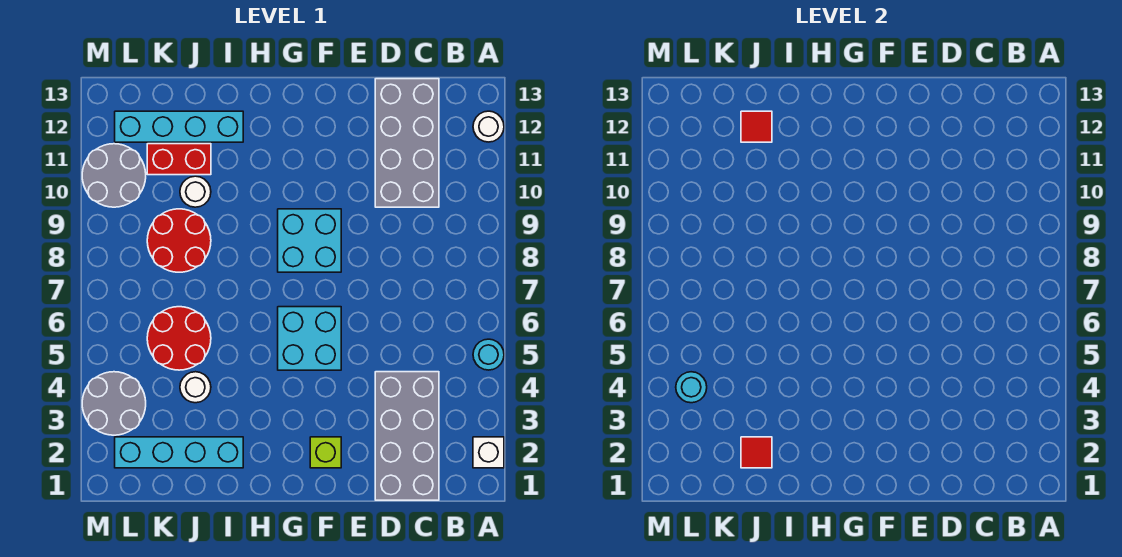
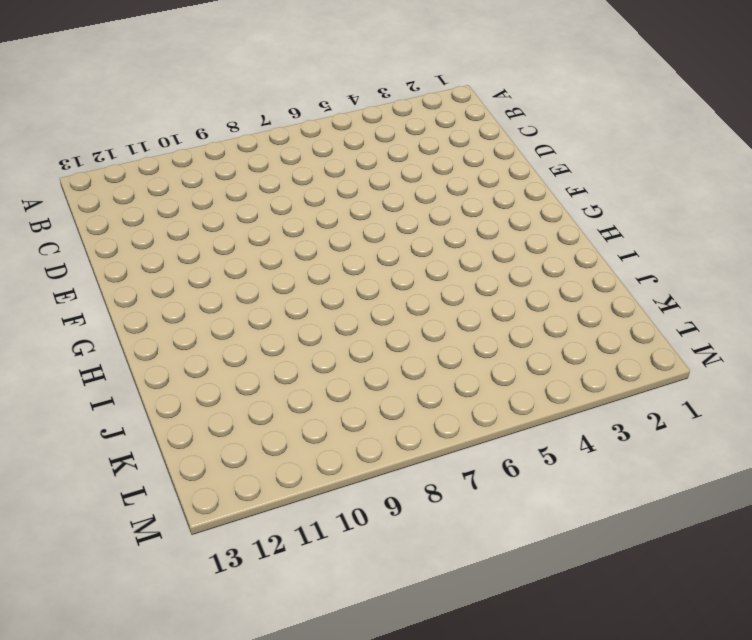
none -> white 1x1 brick [473,437,504,468]
none -> cyan 1x1 round brick [473,339,504,370]
none -> white 1x1 round brick [473,111,504,142]

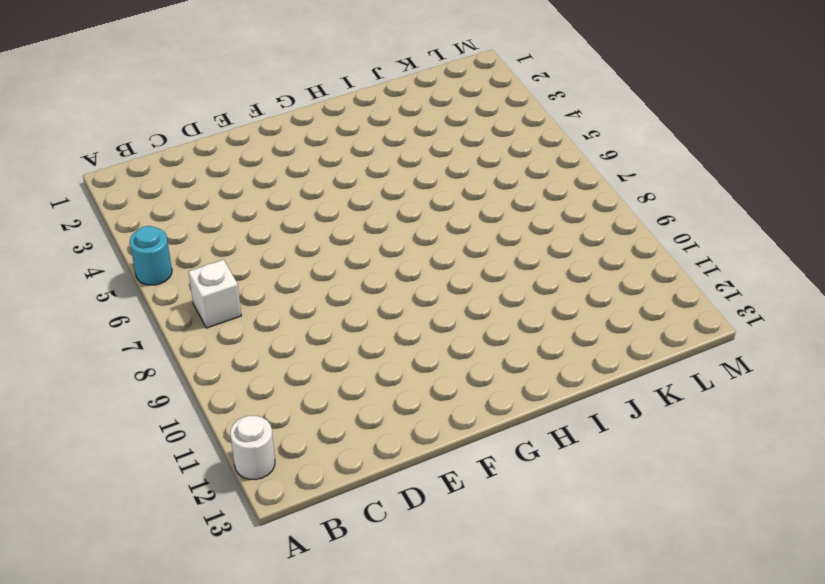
white 1x1 brick [188,260,241,328] -> white 1x1 brick moved to [473,437,504,468]
none -> grey 2x4 brick [375,372,439,500]
none -> grey 2x4 brick [375,79,439,207]
none -> lime 1x1 brick [310,437,341,468]

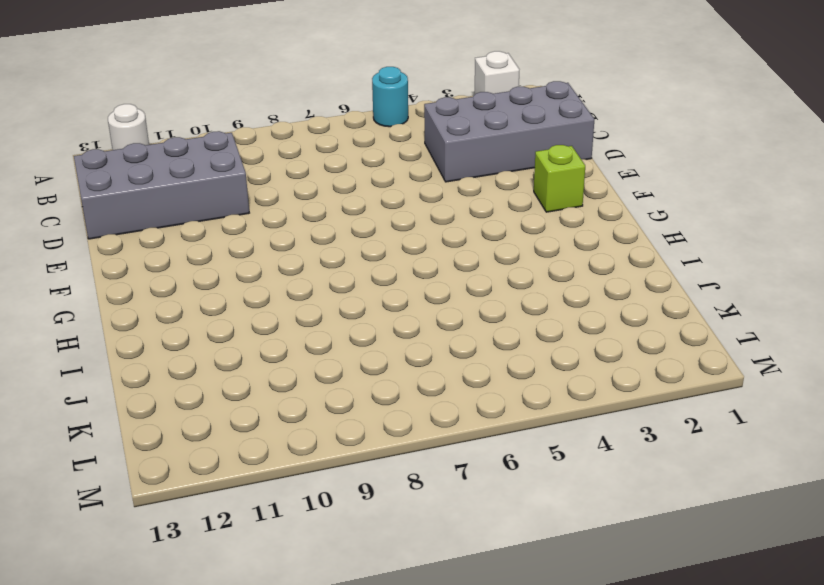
none -> cyan 2x2 brick [278,307,341,370]
none -> cyan 2x2 brick [278,209,341,272]
none -> cyan 1x4 brick [115,437,243,468]

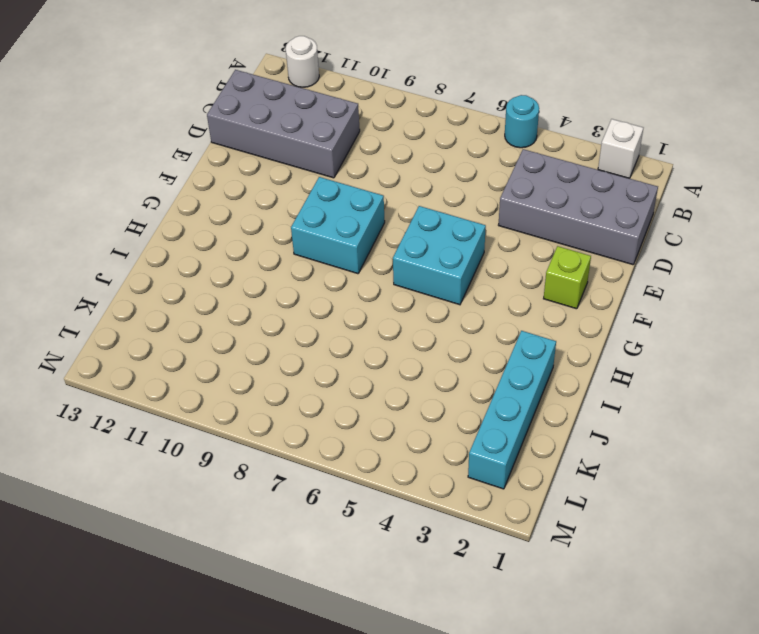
none -> cyan 1x4 brick [115,111,243,142]
none -> white 1x1 round brick [180,372,211,403]
none -> red 2x2 round brick [147,307,211,370]

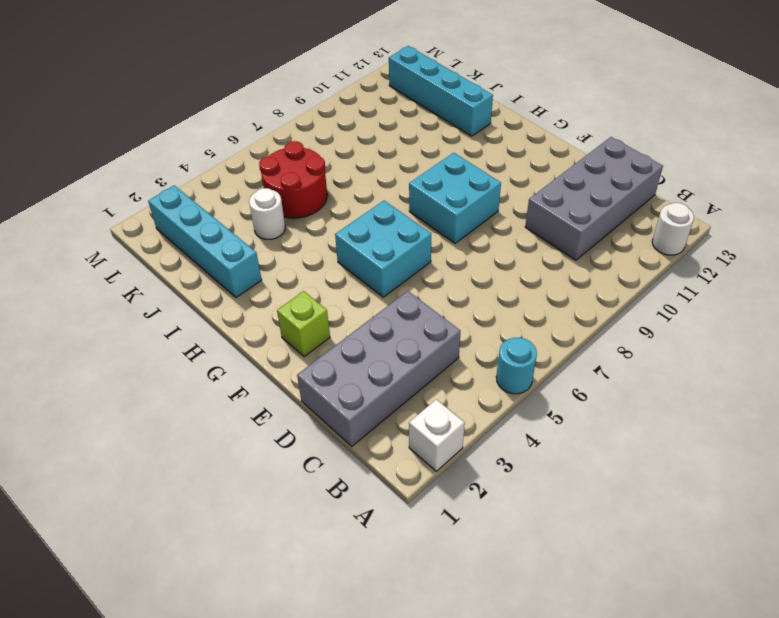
none -> red 2x2 round brick [147,209,211,272]
none -> white 1x1 round brick [180,176,211,207]
none -> red 1x2 brick [147,144,211,175]

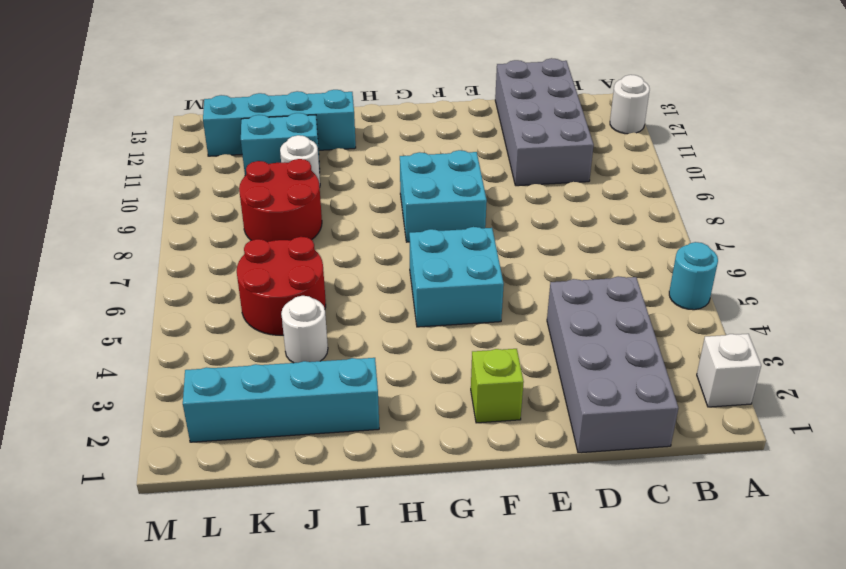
cyan 1x2 brick [241,113,320,176] -> red 1x2 brick [147,144,211,175]
none -> grey 2x2 round brick [82,372,146,435]
none -> grey 2x2 round brick [82,144,146,207]
none -> red 1x1 tile [741,437,772,468]

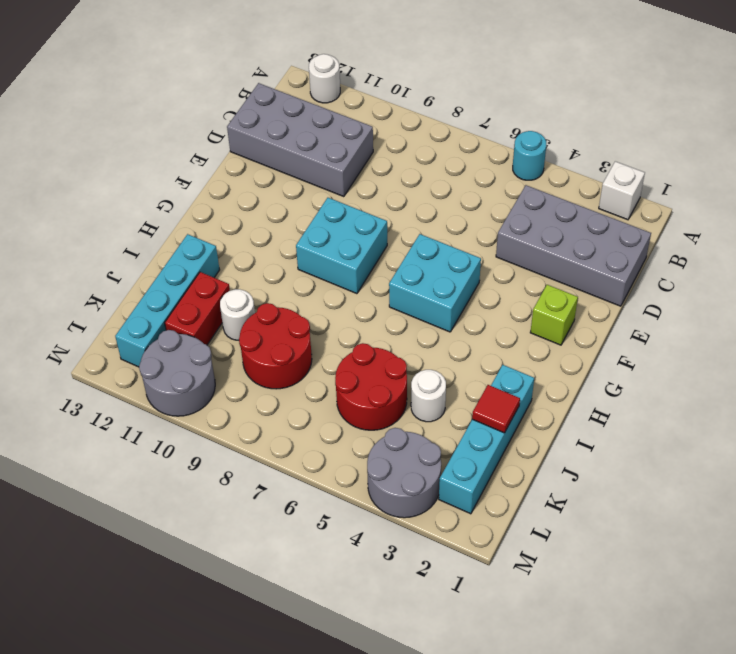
none -> red 1x1 tile [741,111,772,142]
none -> cyan 1x1 round brick [676,372,707,403]

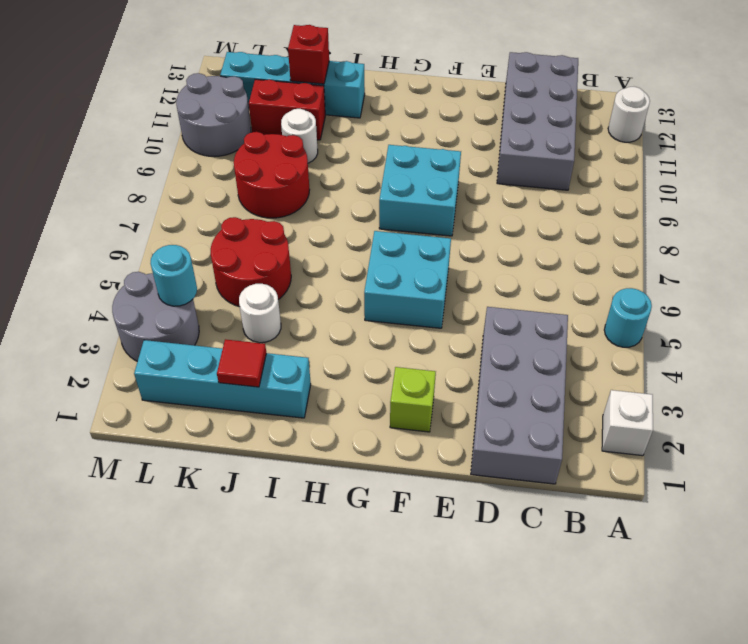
red 1x1 brick [288,25,329,84] -> red 1x1 tile [741,111,772,142]

